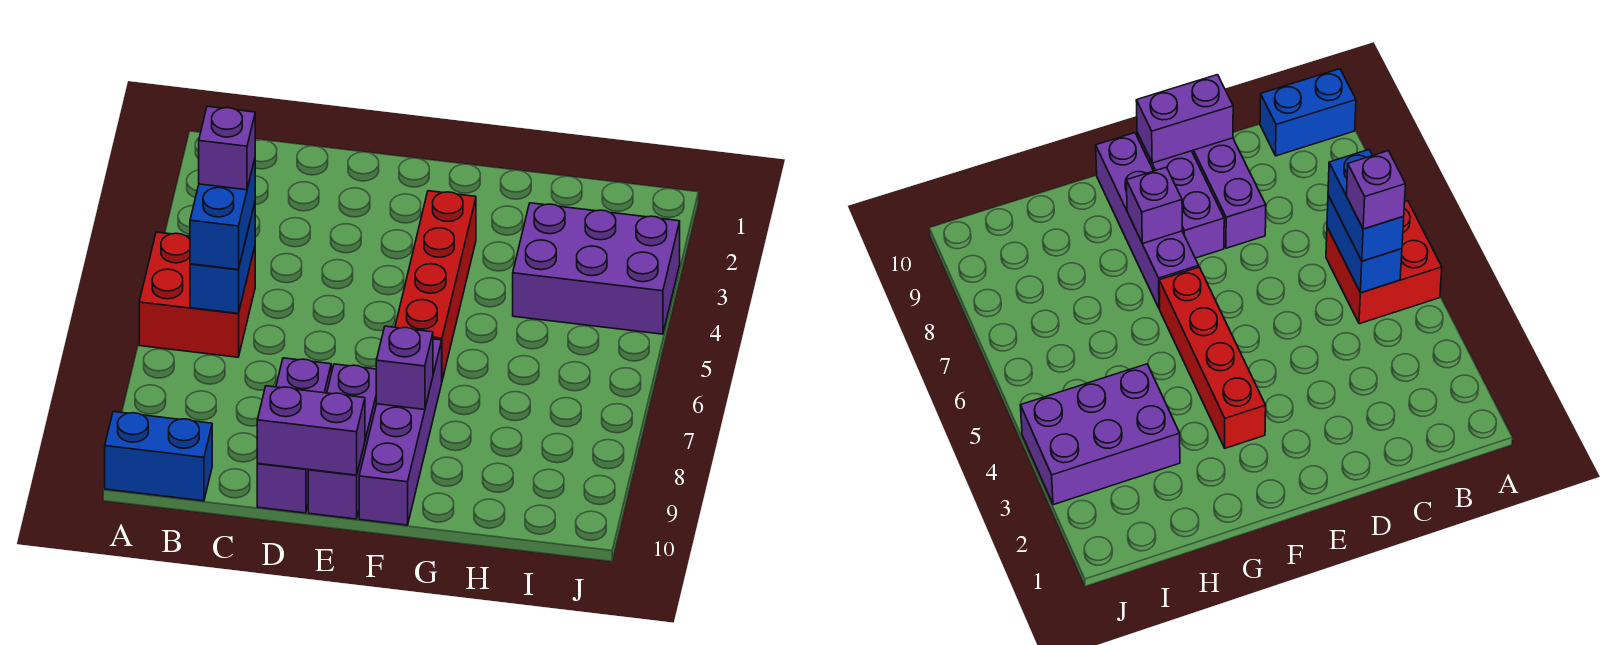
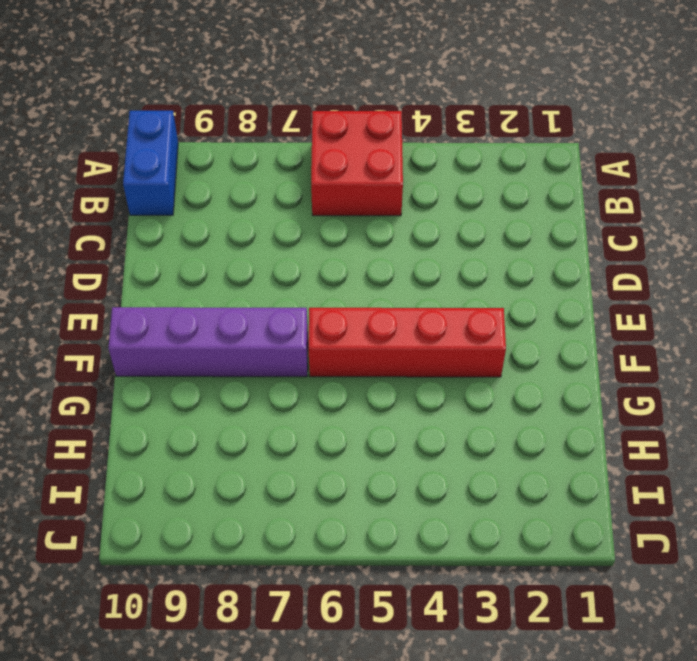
none -> purple 1x3 brick [257,358,331,513]
none -> purple 1x3 brick [308,364,376,519]
none -> purple 2x3 brick [513,203,680,334]

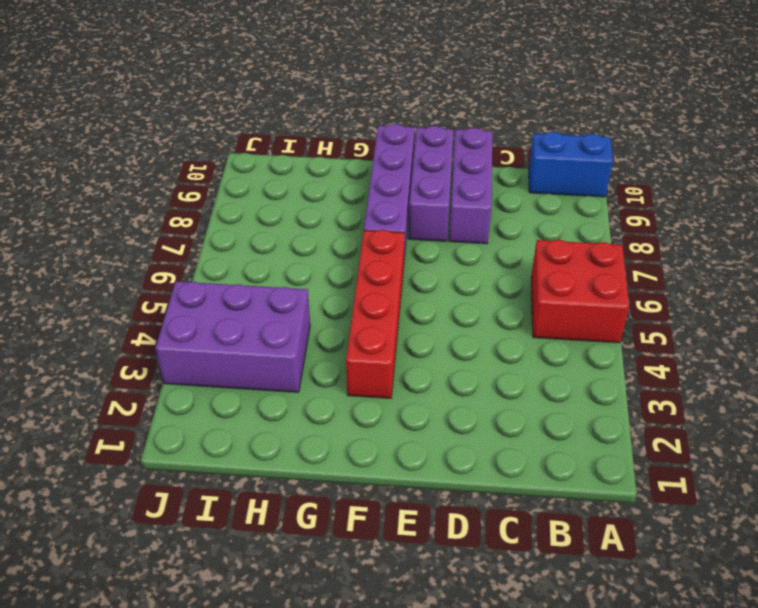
none -> blue 1x2 brick [190,203,255,314]
none -> purple 1x2 brick [257,386,365,475]
none -> purple 1x1 brick [376,326,433,410]

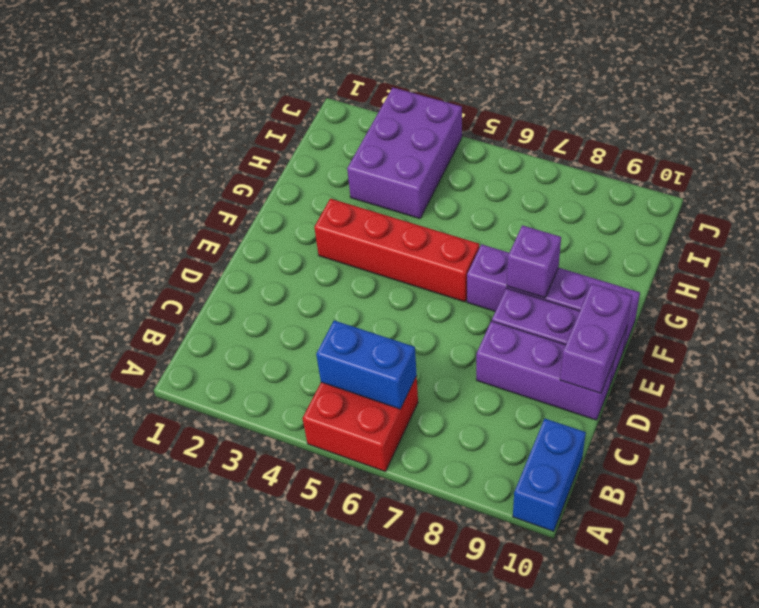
none -> blue 1x2 brick [190,159,255,270]
none -> purple 1x1 brick [199,106,255,190]

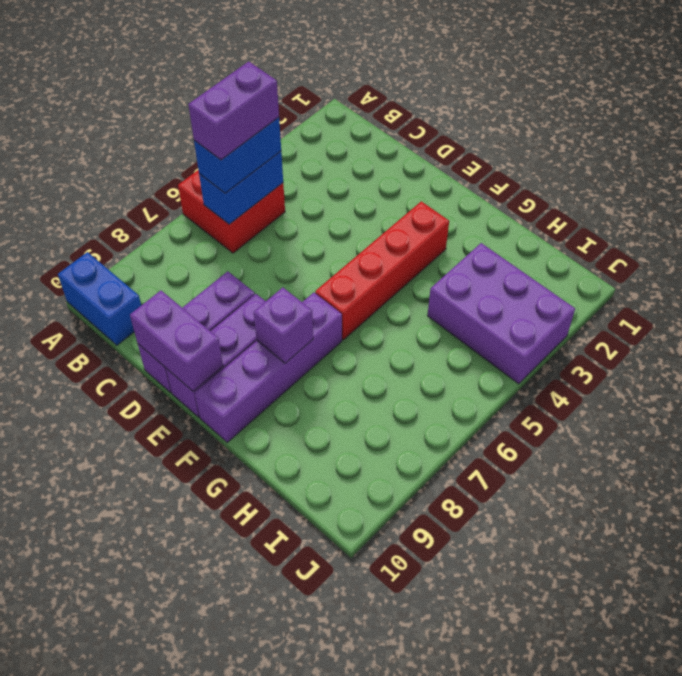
purple 1x2 brick [188,61,279,160] -> purple 1x1 brick [199,106,255,190]

